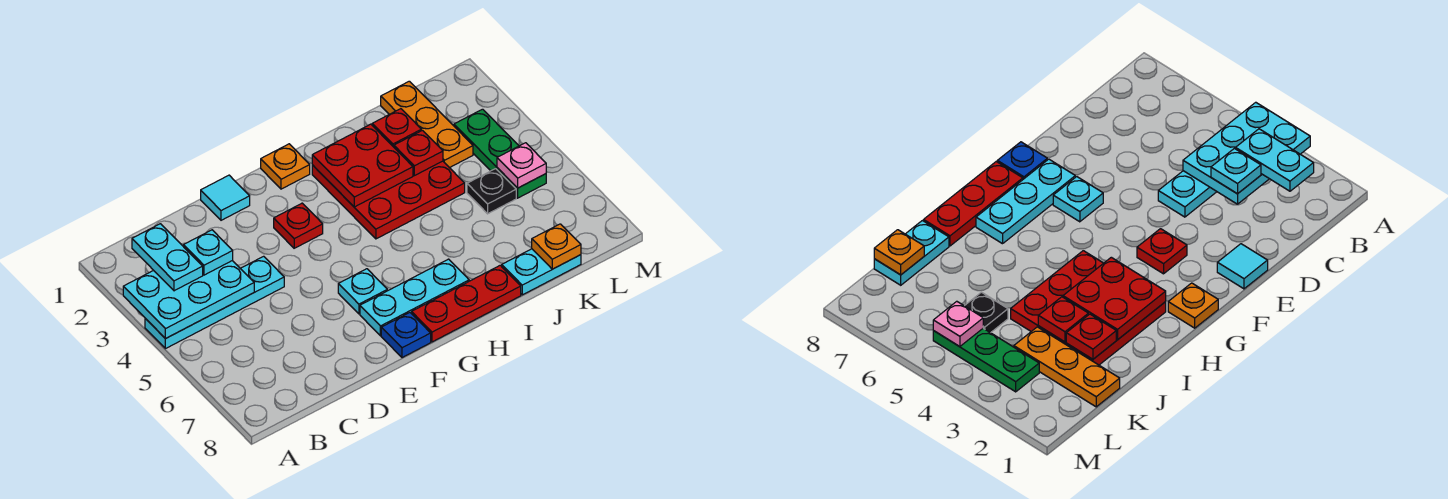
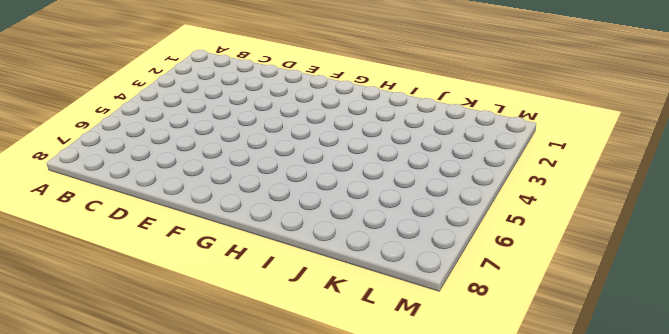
none -> cyan 1x4 plate [145,256,284,349]
none -> cyan 1x1 tile [201,175,250,220]
none -> red 1x1 plate [274,203,323,248]

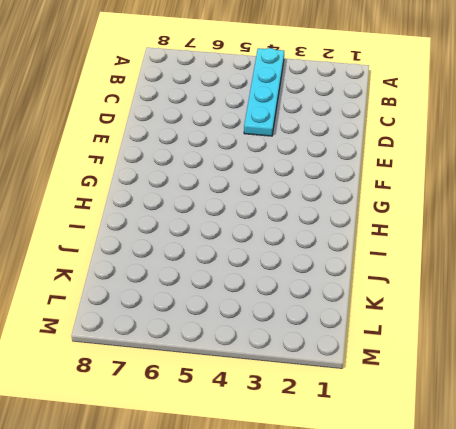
none -> cyan 1x1 tile [201,175,250,220]
none -> red 1x1 plate [274,203,323,248]
none -> cyan 1x1 plate [338,269,387,314]

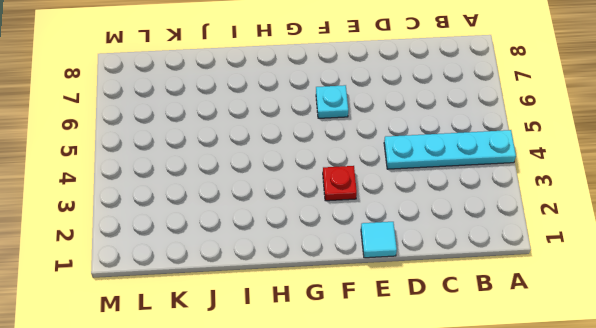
none -> cyan 1x3 plate [360,259,469,336]
none -> blue 1x1 plate [381,313,431,358]
none -> orange 1x1 plate [261,144,310,189]

